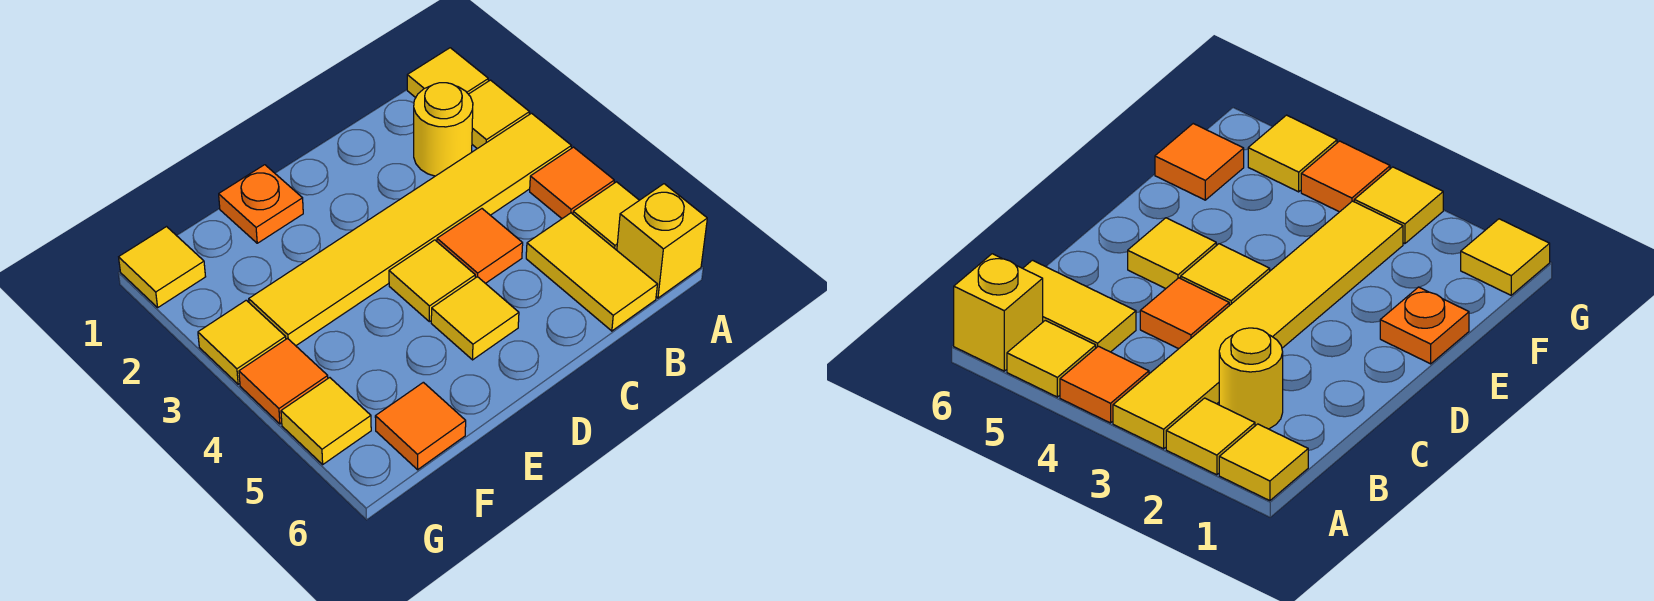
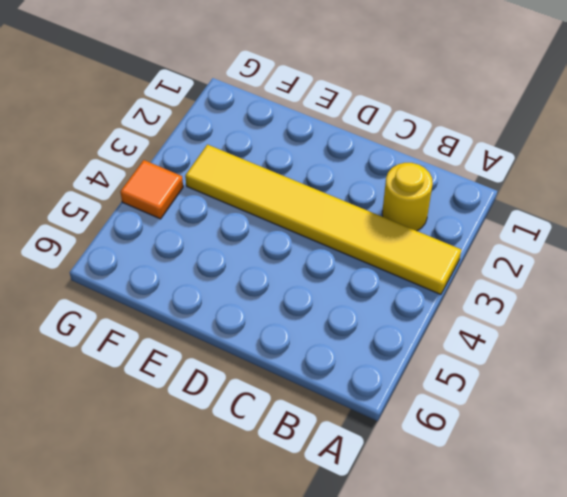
none -> yellow 1x1 tile [407,48,488,98]
none -> yellow 1x1 tile [469,80,530,149]
none -> orange 1x1 tile [530,147,614,219]

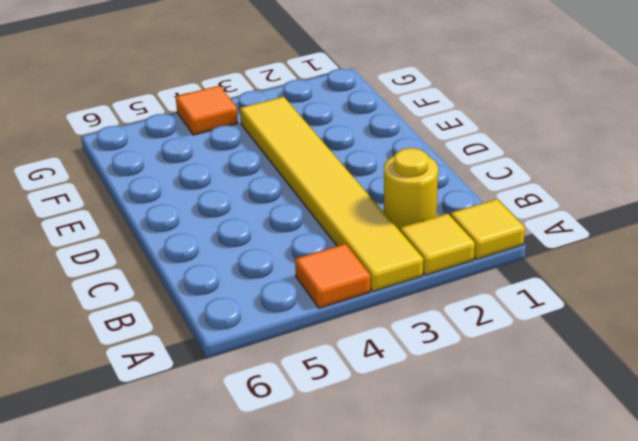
none -> yellow 1x1 tile [573,182,639,250]
none -> yellow 1x1 brick [617,184,707,298]
none -> yellow 1x2 tile [526,213,657,331]

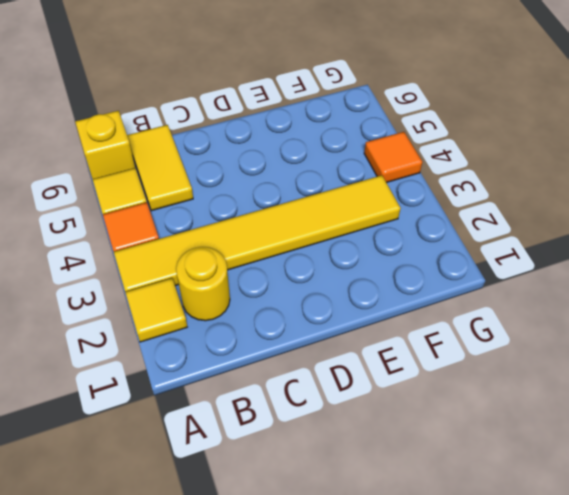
none -> yellow 1x1 tile [407,48,488,98]
none -> orange 1x1 tile [437,209,523,283]
none -> yellow 1x1 tile [389,240,475,322]

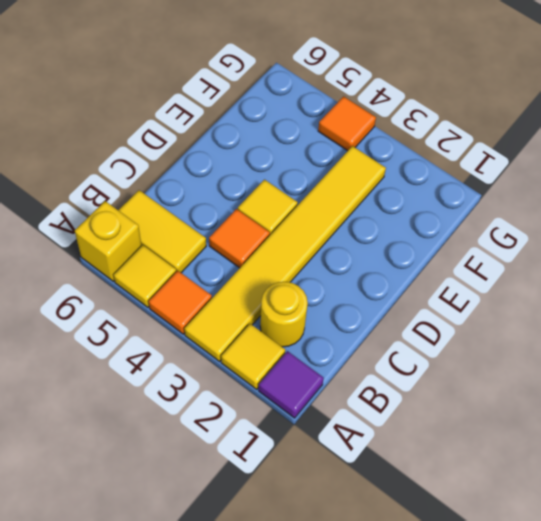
purple 1x1 tile [259,351,324,418] -> yellow 1x1 tile [407,48,488,98]
none -> yellow 1x1 tile [431,277,519,360]
none -> orange 1x1 plate [219,165,303,243]
none -> orange 1x1 tile [375,382,466,470]

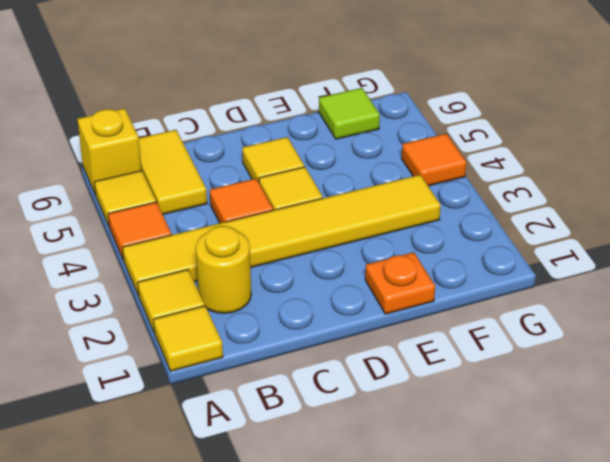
lime 1x1 tile [319,88,380,139] -> orange 1x1 tile [375,382,466,470]
none -> yellow 1x1 tile [119,227,206,307]
none -> yellow 1x1 tile [198,300,286,384]
none -> yellow 1x1 tile [281,378,371,464]

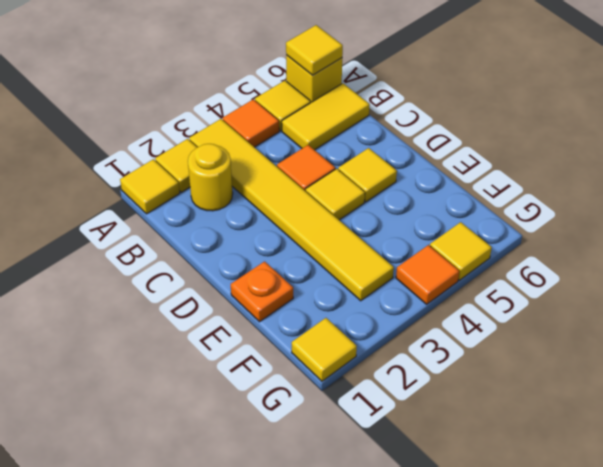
yellow 1x1 tile [286,25,343,75] -> yellow 1x1 tile moved to [198,300,286,384]
none -> orange 1x1 tile [375,382,466,470]

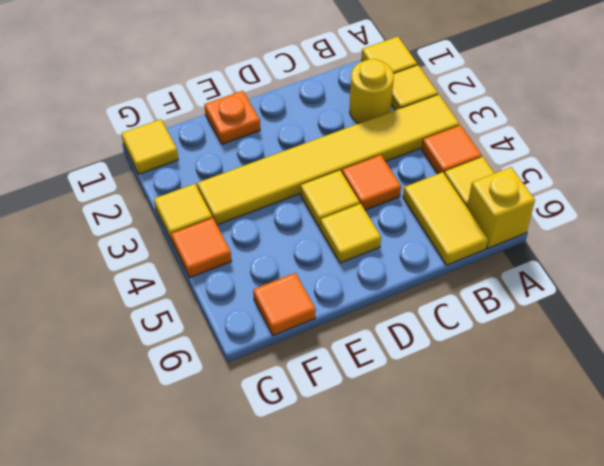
none -> yellow 1x1 tile [281,378,371,464]

